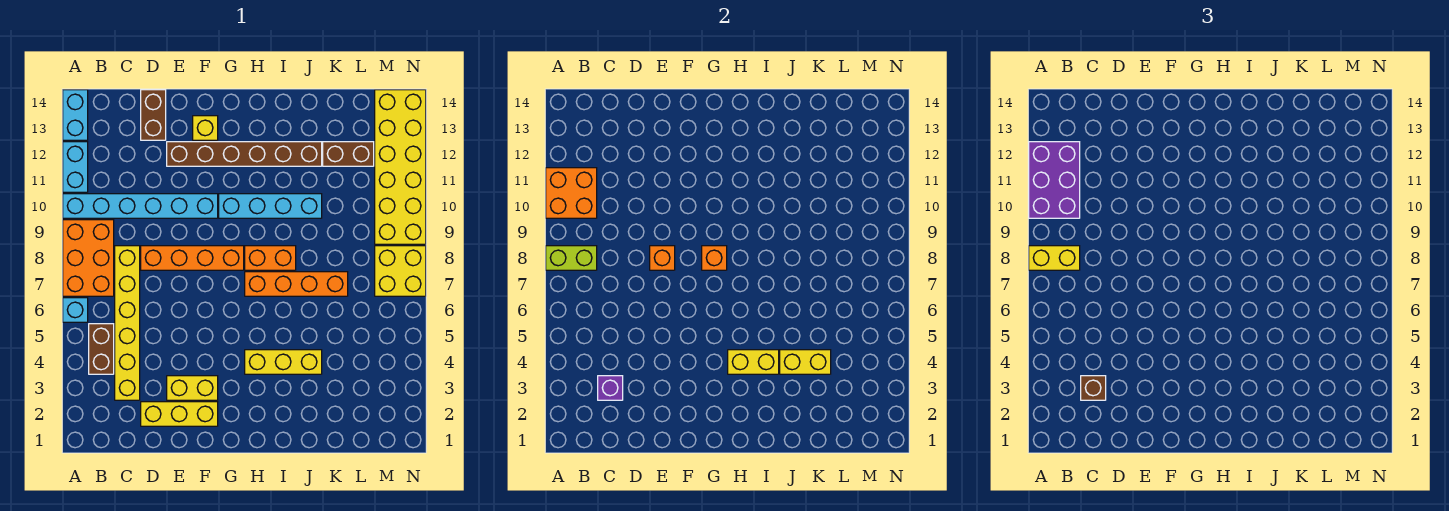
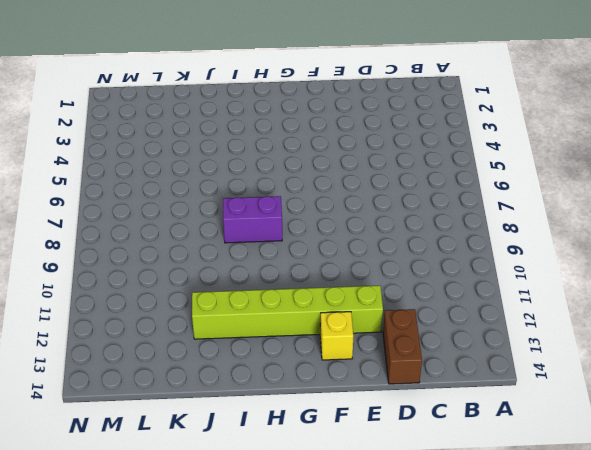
lime 1x6 brick [192,286,383,339] -> brown 1x6 brick [167,142,322,166]
purple 1x2 brick [223,196,282,243] -> orange 1x2 brick [245,246,296,270]
none -> cyan 1x1 brick [63,298,88,322]
none -> orange 2x3 brick [63,220,114,296]
none -> cyan 1x6 brick [63,194,218,218]
none -> cyan 1x2 brick [63,142,88,192]

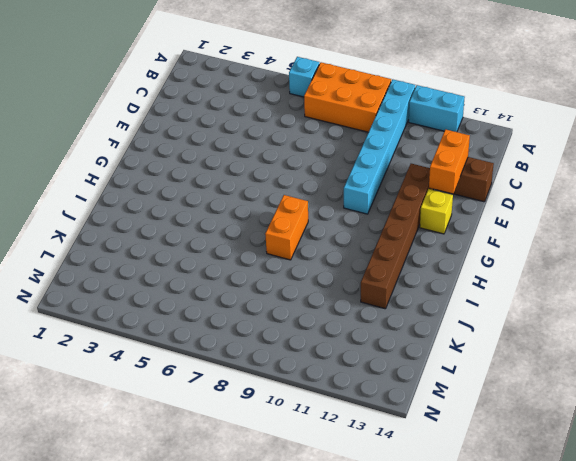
orange 1x2 brick [429,129,470,194] -> none
none -> cyan 1x2 brick [63,90,88,140]
none -> brown 1x2 brick [89,324,114,374]
none -> yellow 1x6 brick [115,246,140,400]
none -> yellow 1x3 brick [141,402,218,426]

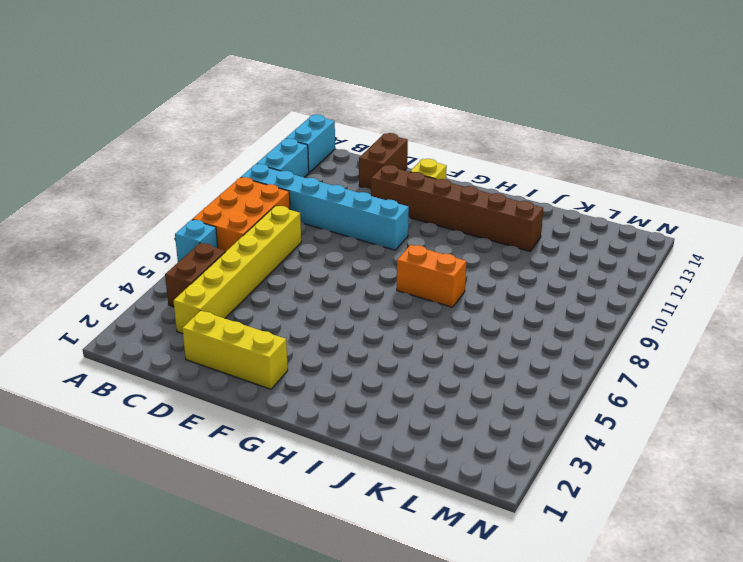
none -> orange 1x4 brick [141,246,244,270]
none -> yellow 1x2 brick [167,376,218,400]
none -> cyan 1x4 brick [219,194,322,218]
none -> yellow 1x3 brick [245,350,322,374]

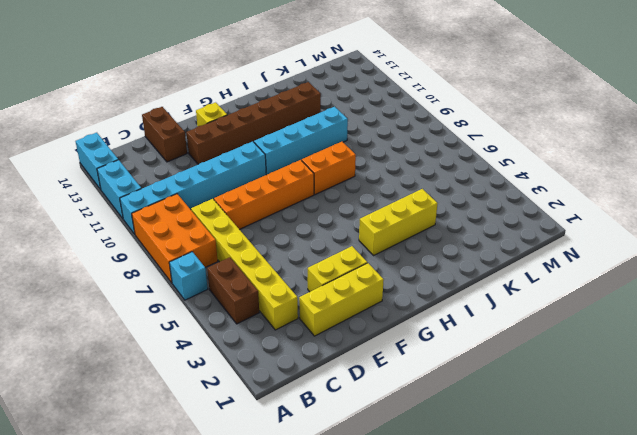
none -> orange 1x4 brick [245,272,348,296]
none -> brown 1x2 brick [323,142,374,166]
none -> yellow 2x2 brick [375,246,426,296]
none -> yellow 2x6 brick [375,90,426,244]

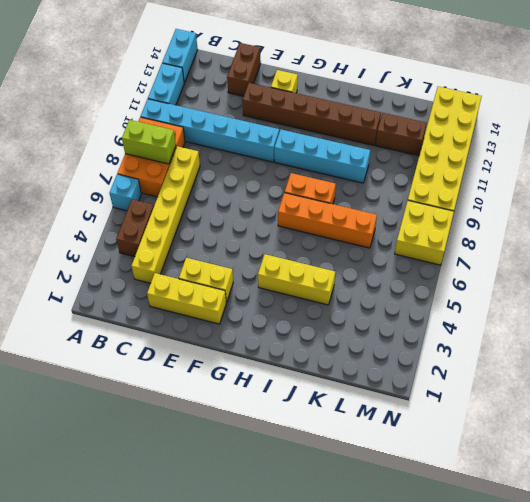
none -> orange 1x4 brick [141,246,244,270]
none -> orange 2x2 brick [546,168,597,218]
none -> purple 1x1 brick [598,376,623,400]
none -> orange 1x1 brick [650,246,675,270]

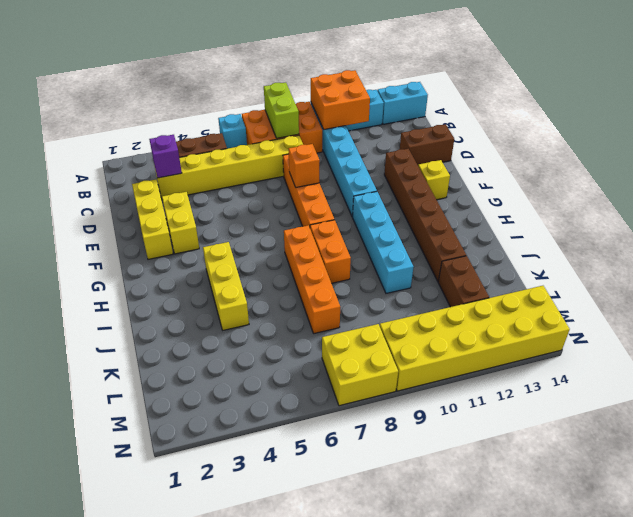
none -> orange 1x1 brick [702,246,727,270]
none -> yellow 1x2 brick [728,350,779,374]
none -> yellow 1x2 brick [780,350,831,374]
none -> yellow 1x2 brick [1029,246,1080,270]

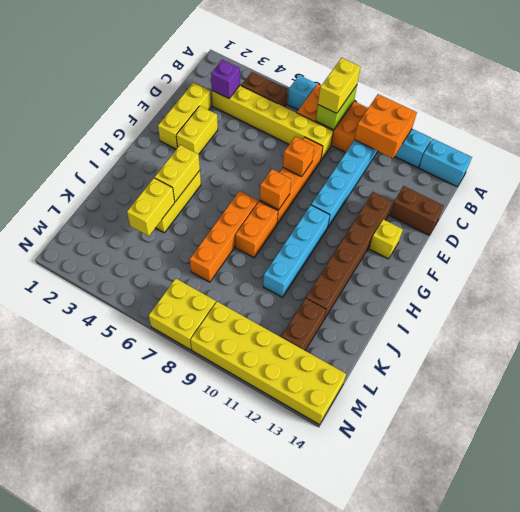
none -> purple 2x3 brick [1029,142,1080,218]
none -> brown 1x1 brick [1081,376,1106,400]

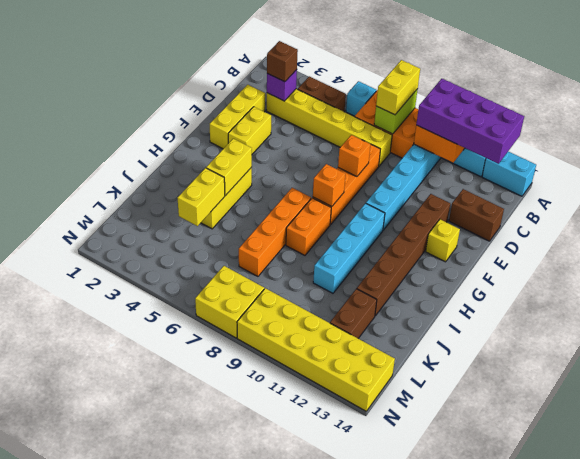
purple 2x4 brick [416,79,524,164] -> purple 2x3 brick [1029,142,1080,218]

